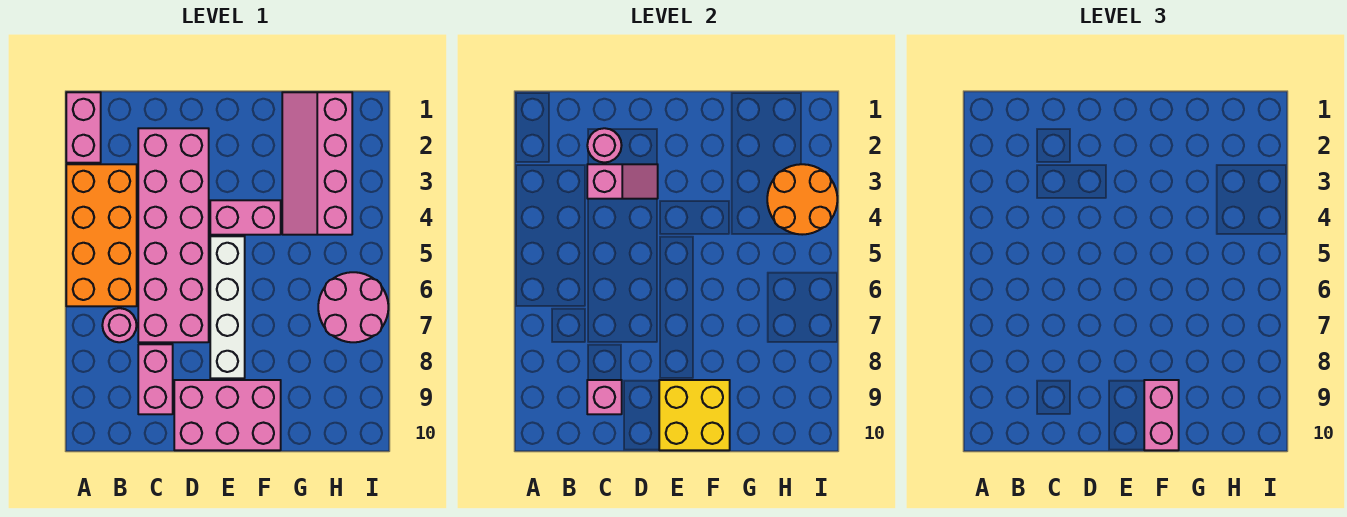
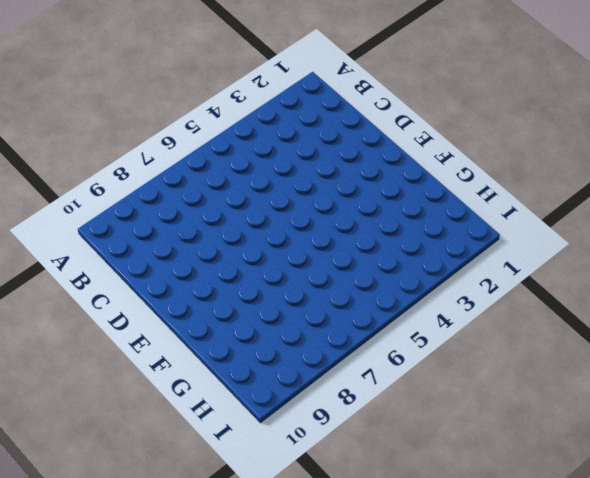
none -> pink 1x2 brick [66,92,101,163]
none -> orange 2x4 brick [66,164,137,306]
none -> pink 1x1 round brick [102,308,137,342]

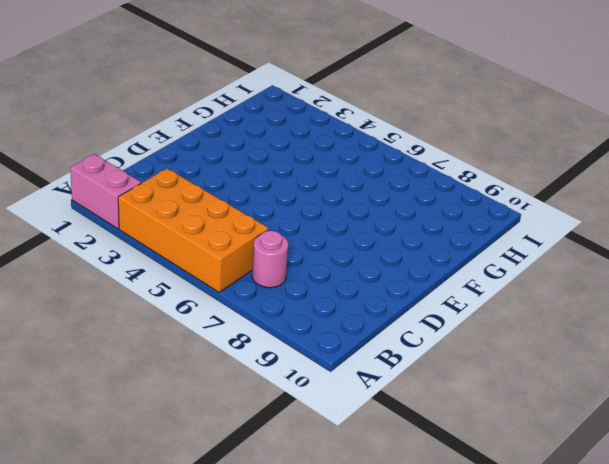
none -> pink 2x6 brick [138,128,209,342]
none -> pink 1x2 brick [138,344,173,414]
none -> pink 2x3 brick [174,380,281,450]

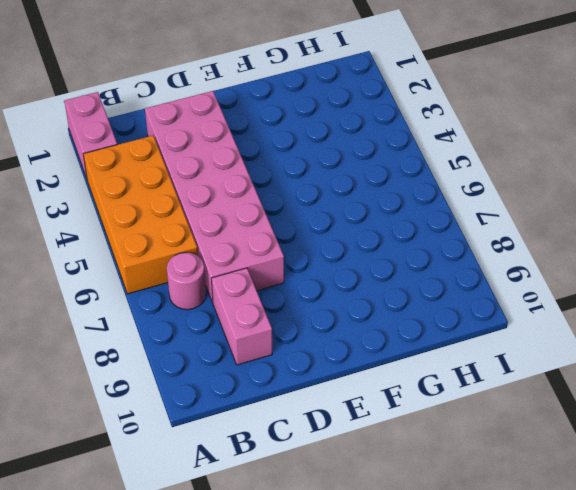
none -> pink 2x3 brick [174,380,281,450]
none -> pink 1x2 brick [210,200,281,235]
none -> white 1x4 brick [210,236,245,378]

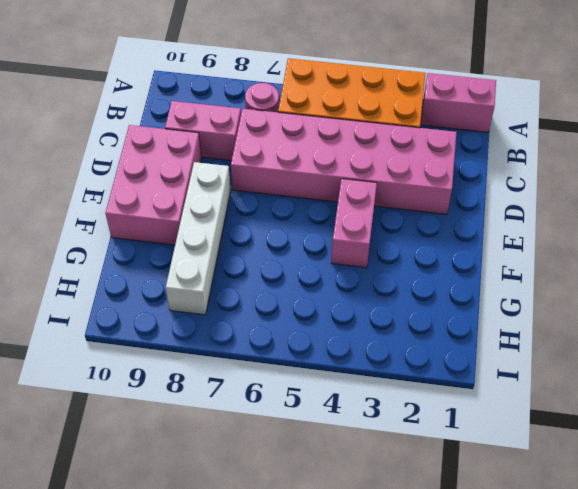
white 1x4 brick [166,162,231,315] -> white 1x4 brick turned to [210,236,245,378]
none -> pink 2x4 slope [282,92,352,235]
none -> pink 2x2 round brick [318,272,388,342]
none -> pink 1x1 round brick [587,128,622,163]

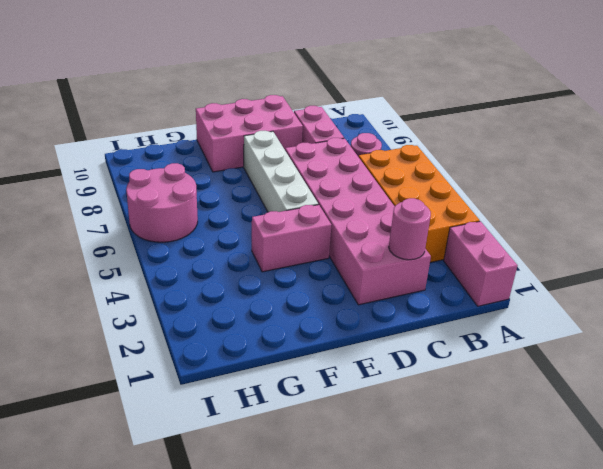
none -> pink 2x4 slope [282,92,352,235]
none -> pink 1x2 slope [587,164,658,199]
none -> pink 1x1 brick [587,380,622,414]

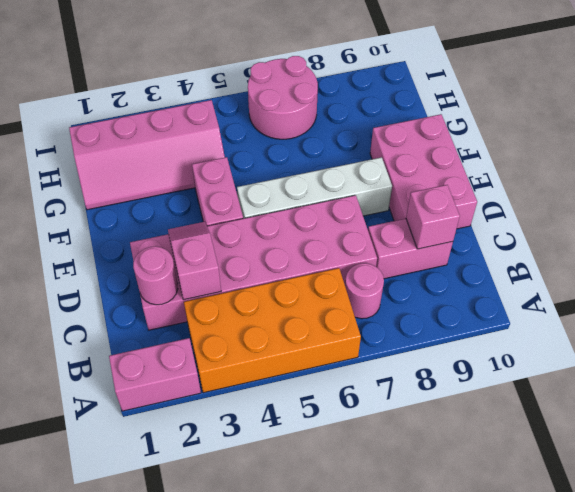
none -> yellow 2x2 brick [659,380,730,450]
none -> orange 2x2 round brick [767,164,837,235]
none -> pink 1x2 brick [1144,380,1179,450]

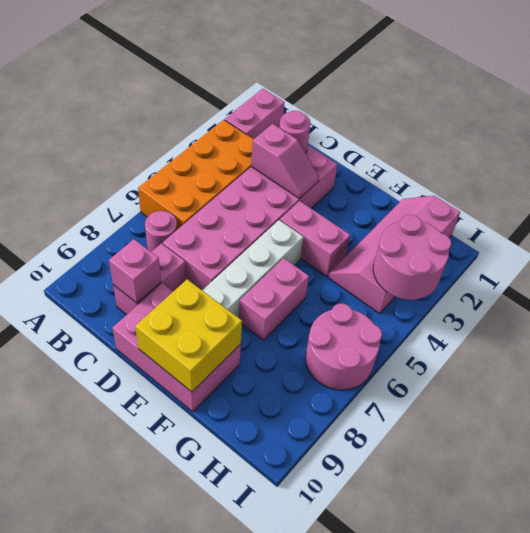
pink 1x2 brick [239,258,309,340] -> pink 1x2 brick moved to [1144,380,1179,450]
pink 2x2 round brick [373,215,451,300] -> orange 2x2 round brick [767,164,837,235]

